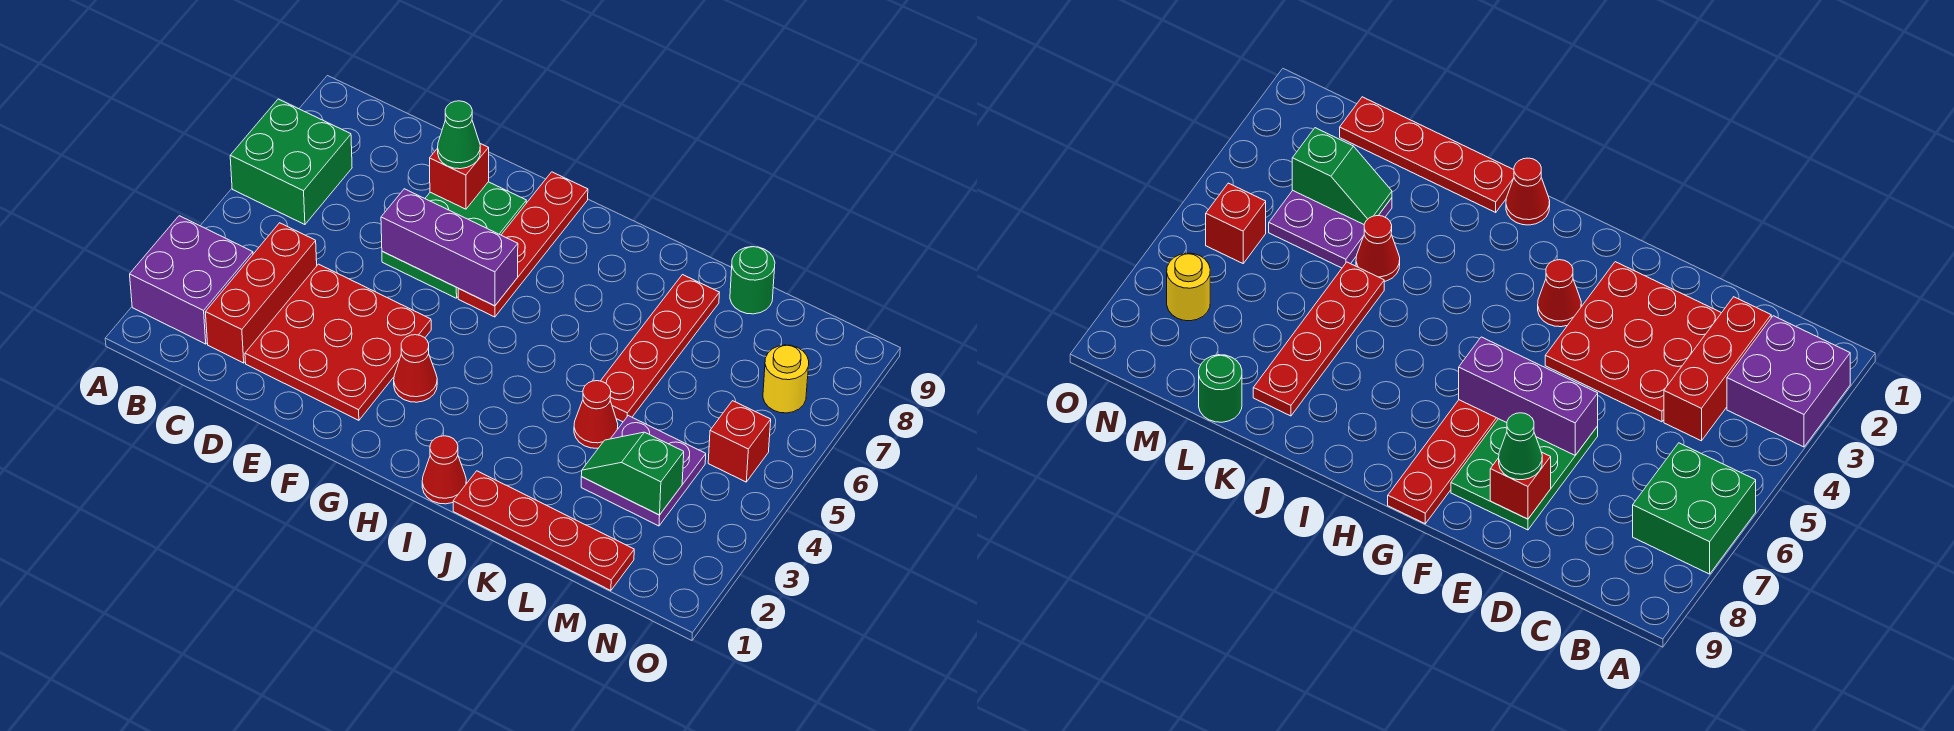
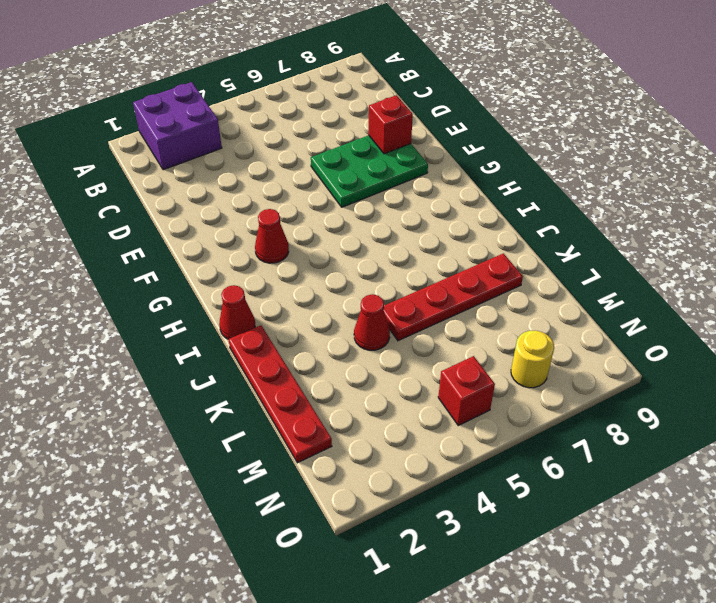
none -> green 2x2 brick [230,99,352,225]
none -> red 1x3 brick [205,223,317,363]
none -> red 3x3 plate [245,264,431,420]

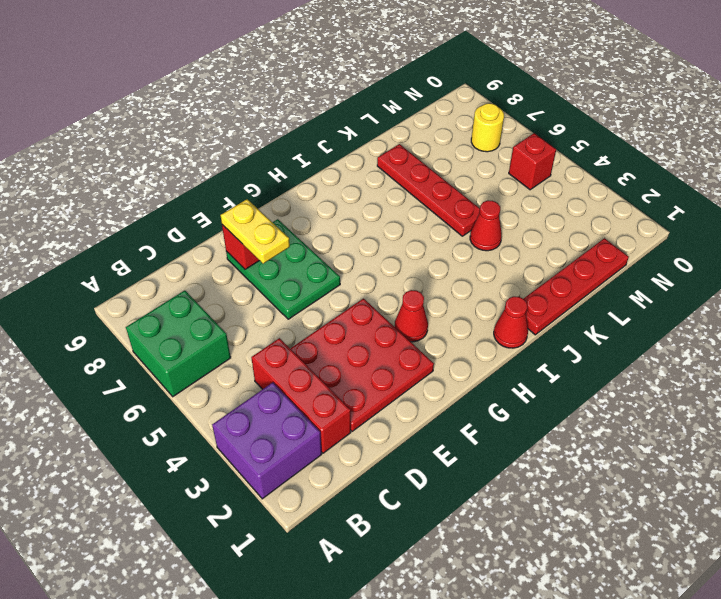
yellow 1x2 plate [220,199,290,264] -> green 1x1 cone [438,101,480,169]
none -> red 1x4 plate [458,172,588,317]
none -> purple 2x2 plate [581,416,706,526]
none -> green 1x1 round brick [730,247,775,314]

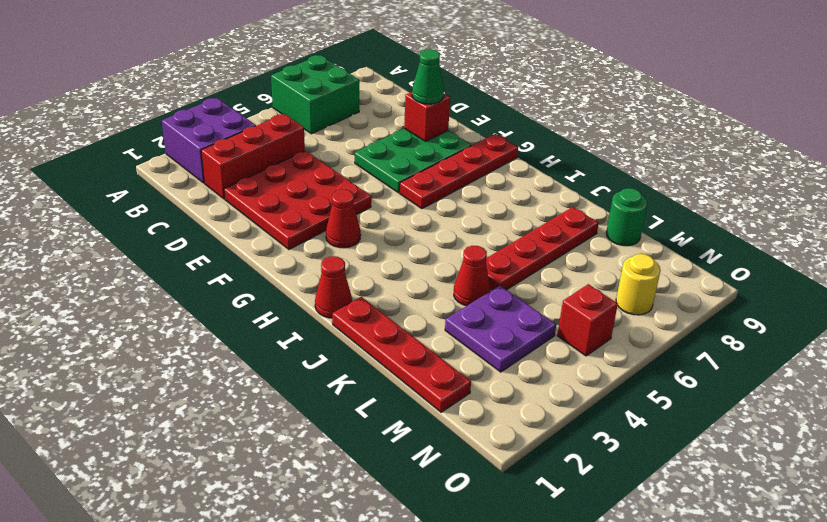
none -> purple 1x3 brick [381,189,518,306]
none -> green 1x2 slope [581,432,684,515]

